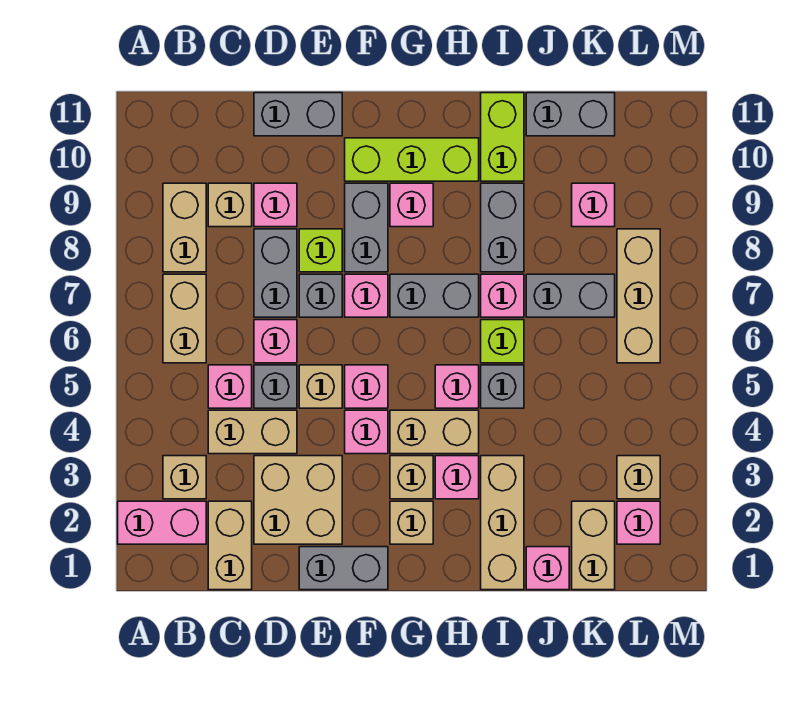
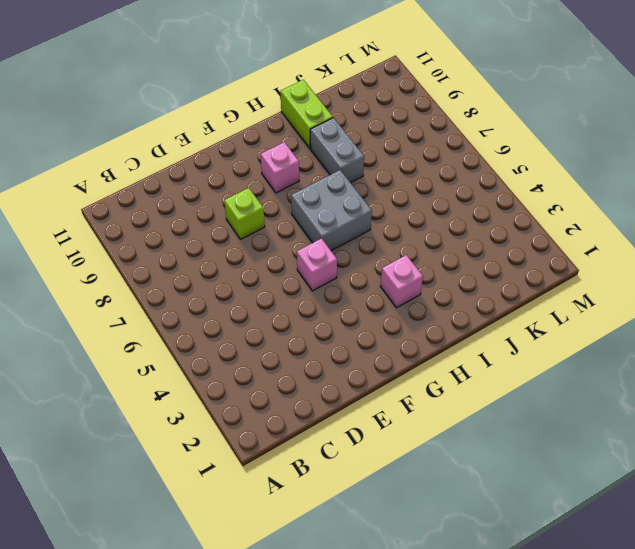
grey 2x2 brick [291,170,372,251] -> grey 1x2 brick [390,274,479,317]
none -> pink 1x2 brick [118,501,206,544]
none -> tan 1x1 brick [163,456,206,499]
none -> tan 1x2 brick [163,274,206,363]
none -> tan 1x2 brick [163,183,206,272]

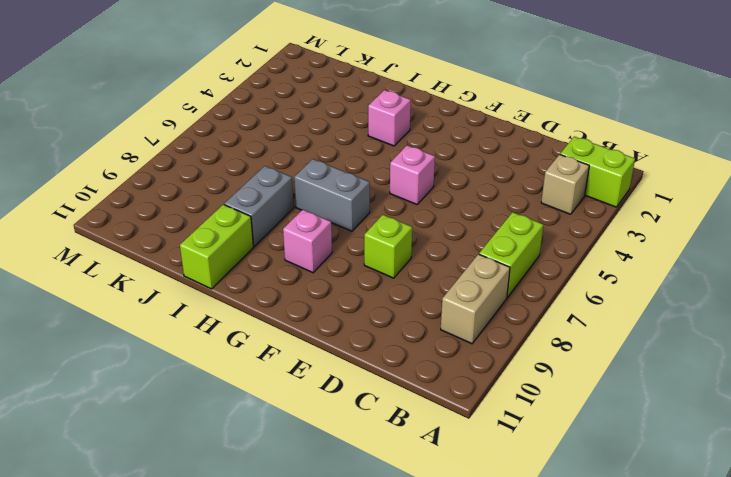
lime 1x2 brick [560,137,635,207] -> pink 1x2 brick [118,501,206,544]
lime 1x2 brick [479,212,543,297] -> tan 1x2 brick [163,274,206,363]
none -> tan 1x2 brick [208,501,252,590]
none -> tan 1x2 brick [208,410,297,454]
none -> pink 1x1 brick [208,365,252,408]
none -> tan 1x1 brick [208,183,252,227]

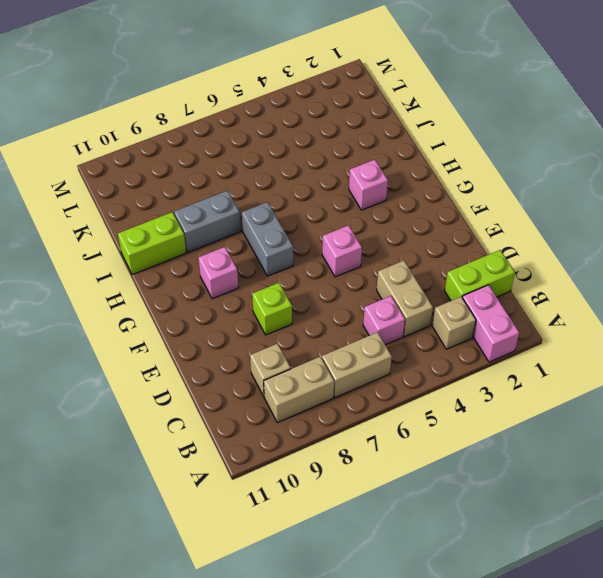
lime 1x2 brick [445,250,515,301] -> tan 1x2 brick [208,501,252,590]
none -> tan 2x2 brick [254,456,342,544]
none -> grey 1x1 brick [254,365,297,408]
none -> pink 1x1 brick [254,320,297,363]
none -> grey 1x2 brick [254,229,297,317]

